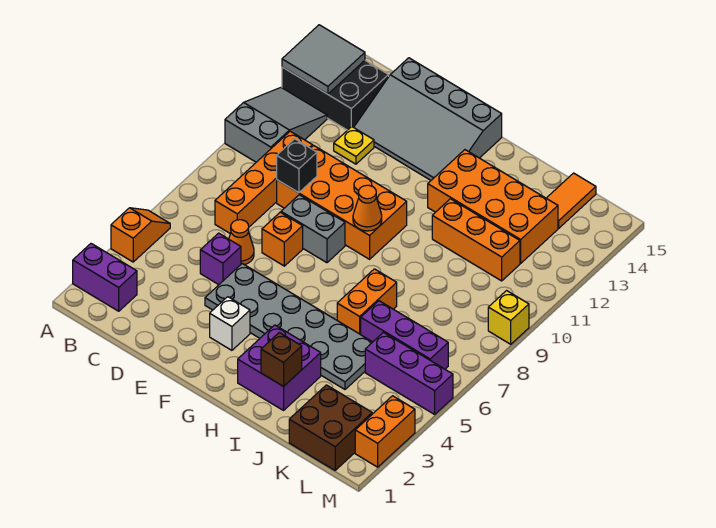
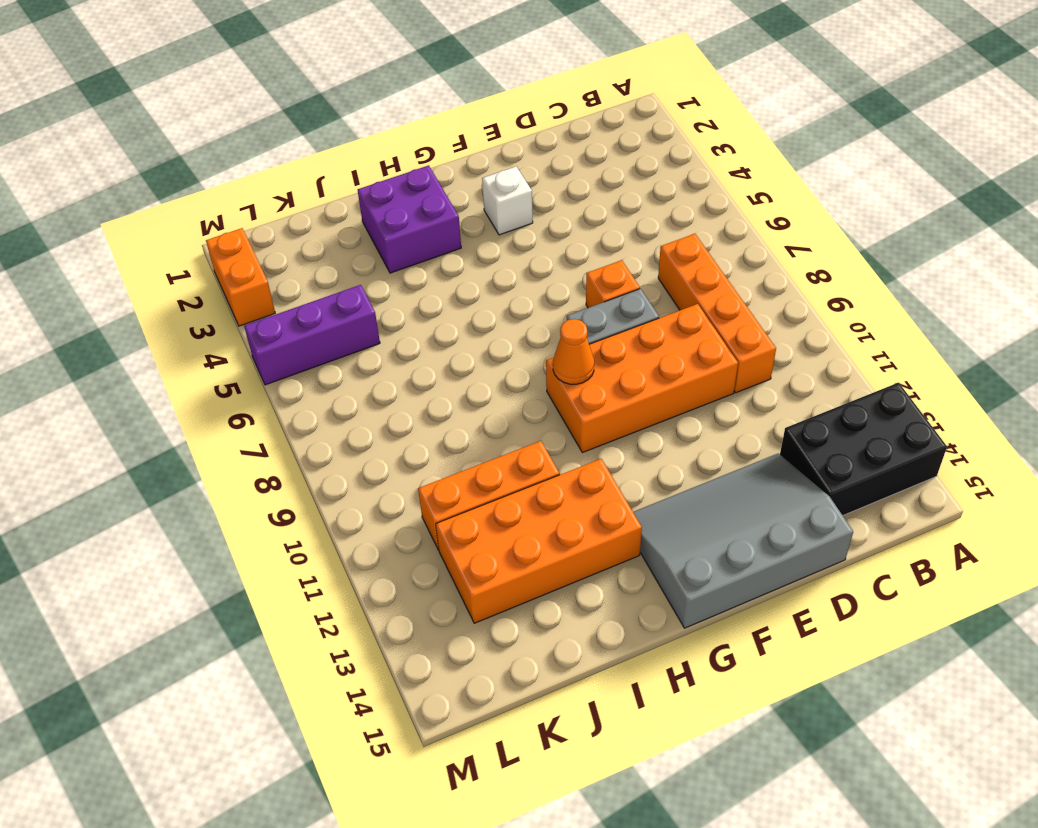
none -> purple 1x2 brick [73,244,137,311]
none -> orange 1x2 slope [111,208,170,262]
none -> grey 2x3 slope [225,88,327,162]

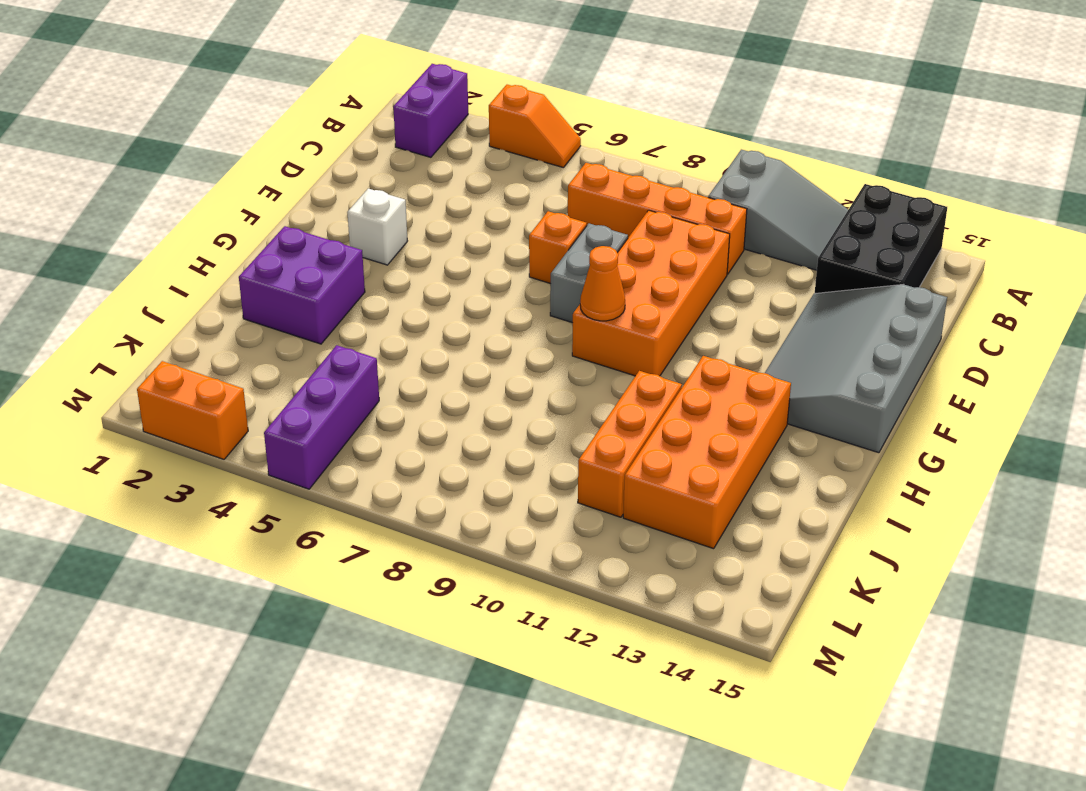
none -> purple 1x1 brick [200,233,241,285]
none -> orange 1x1 cone [229,220,254,265]
none -> yellow 1x1 plate [334,127,374,164]

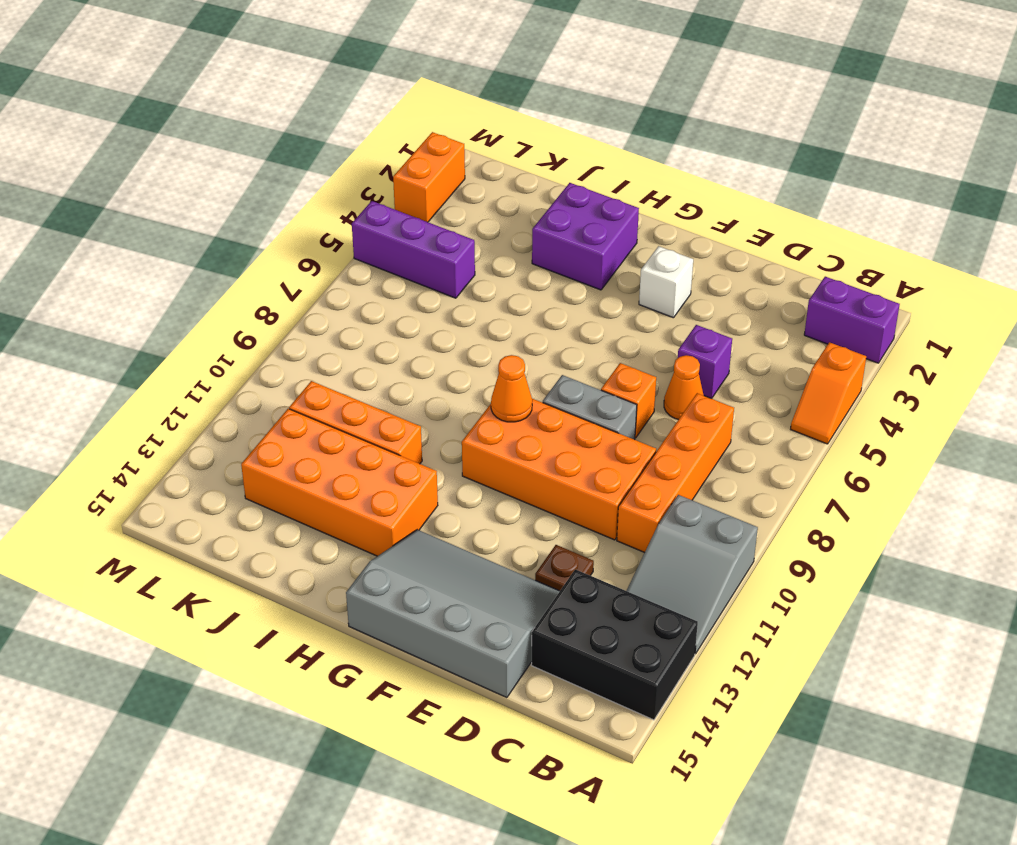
brown 1x1 plate [535,545,594,591] -> yellow 1x1 plate [334,127,374,164]
none -> grey 2x6 plate [205,264,372,389]
none -> orange 1x2 brick [337,269,397,335]
none -> purple 1x3 brick [361,301,448,369]

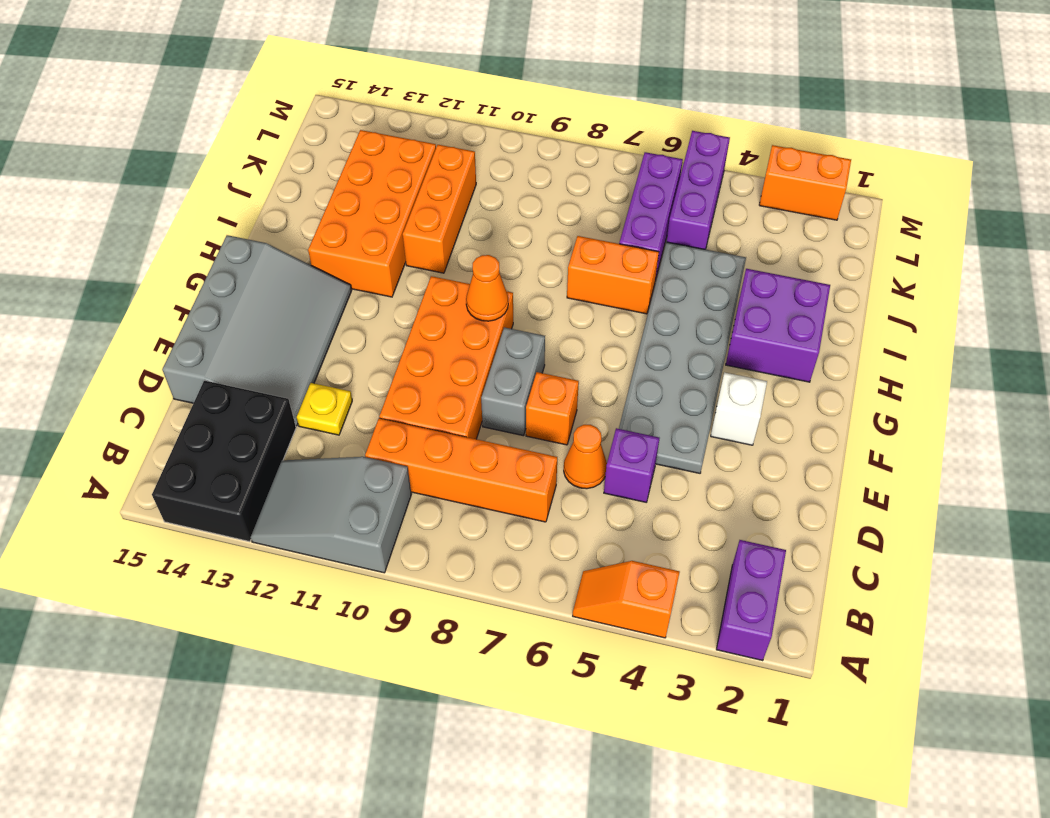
none -> brown 2x2 brick [289,385,372,470]
none -> orange 1x2 tile [546,173,596,228]
none -> yellow 1x1 brick [488,291,529,344]

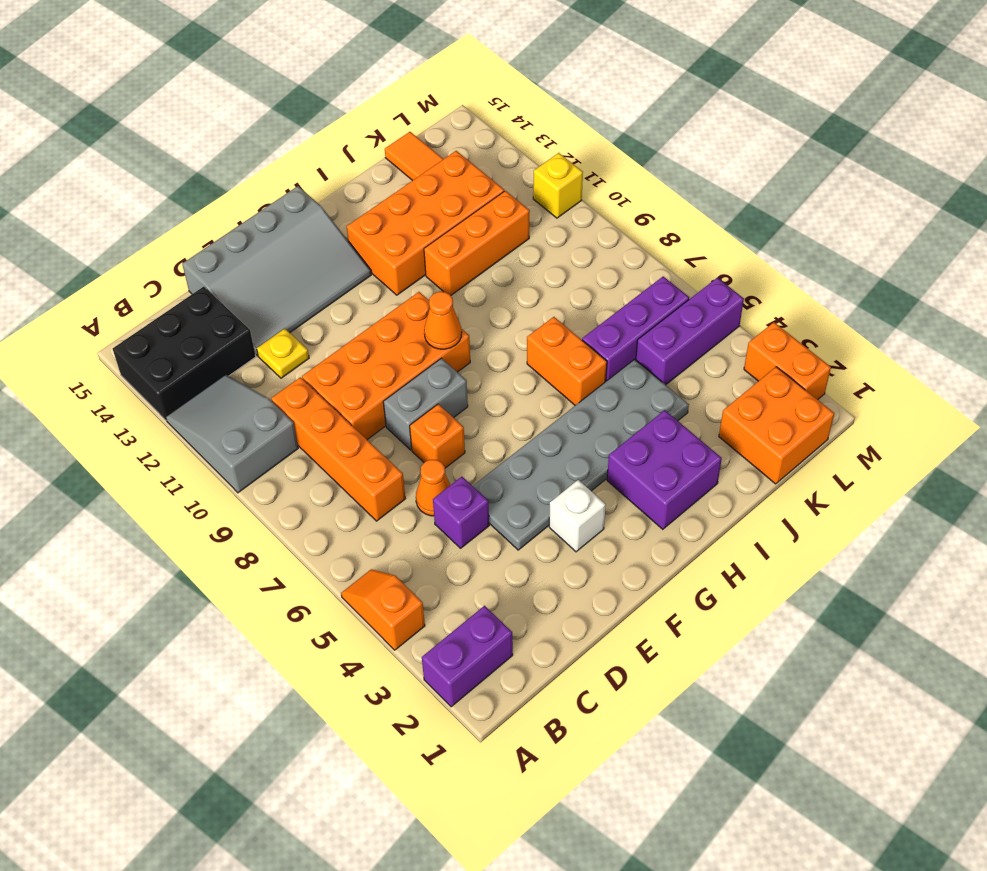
orange 2x2 brick [719,367,834,484] -> brown 2x2 brick [289,385,372,470]
yellow 1x1 brick [533,153,583,218] -> yellow 1x1 brick moved to [488,291,529,344]
none -> grey 2x2 tile [282,25,365,94]
none -> black 1x1 brick [277,139,317,193]
none -> brown 1x1 brick [261,332,302,386]

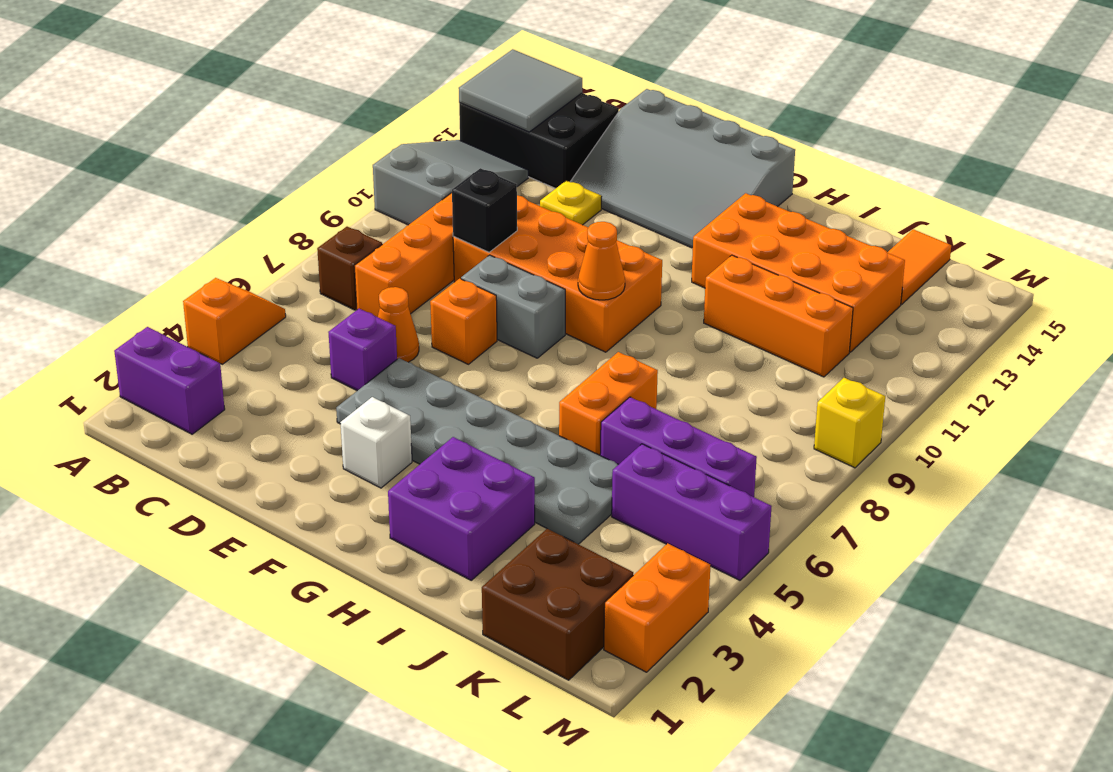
brown 1x1 brick [317,227,382,310] -> brown 1x1 brick moved to [261,332,302,386]

